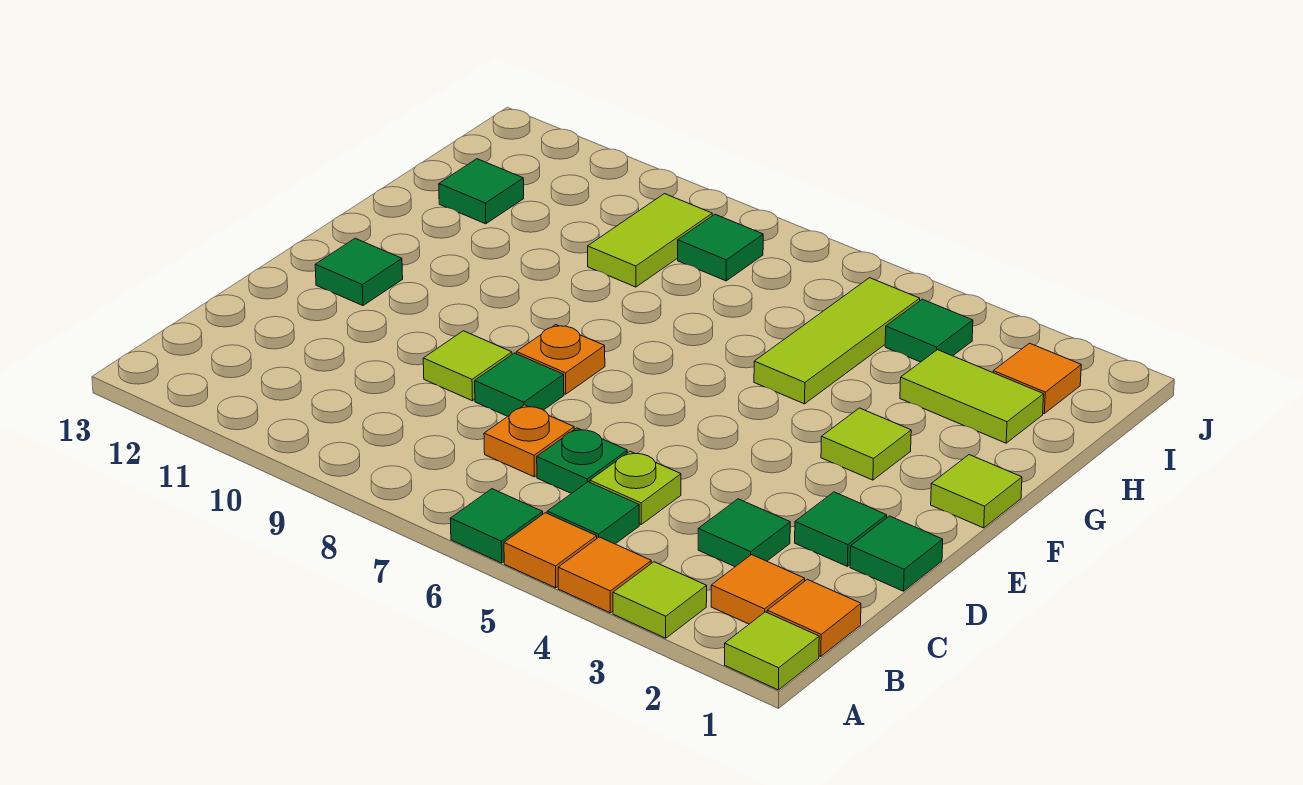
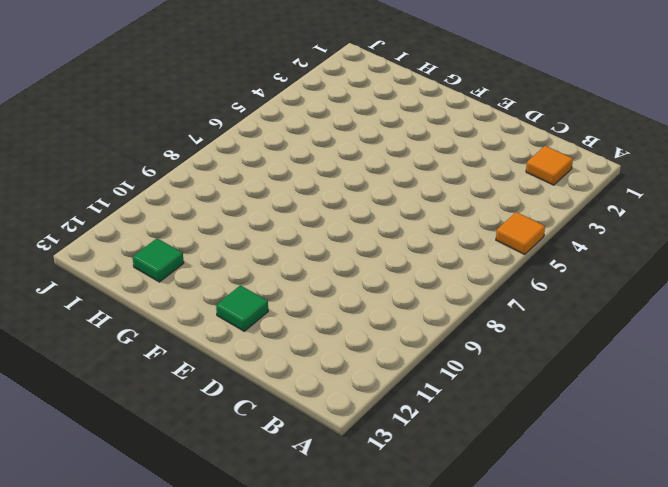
none -> lime 1x1 tile [725,612,819,690]
none -> lime 1x1 tile [613,562,707,638]
none -> orange 1x1 tile [558,537,651,613]

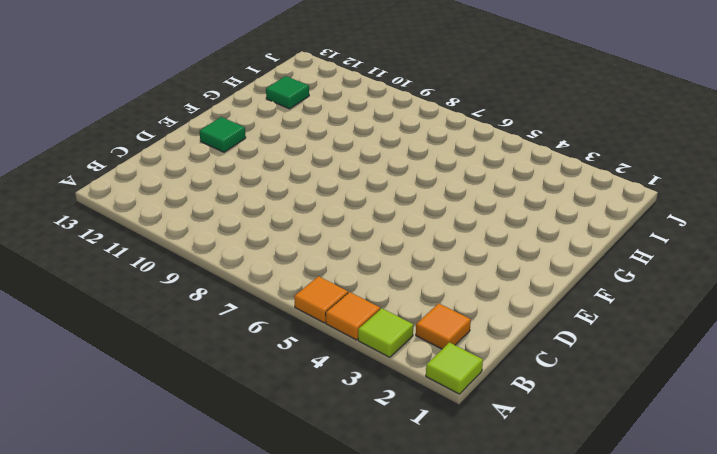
none -> green 1x1 tile [450,489,543,563]
none -> orange 1x1 tile [767,579,861,657]
none -> green 1x1 tile [547,482,639,544]

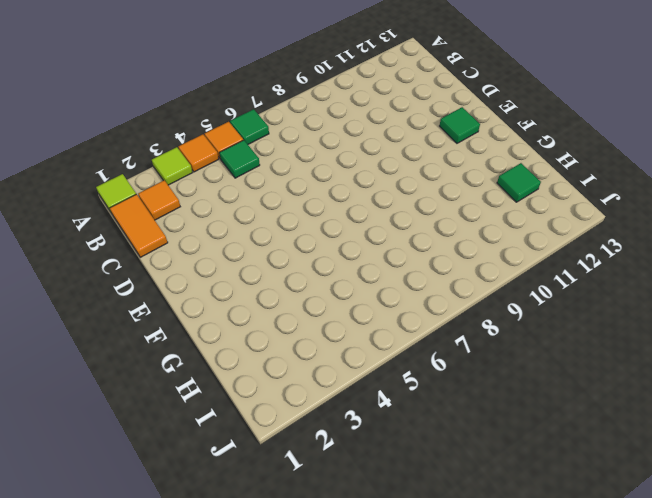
orange 1x2 tile [110,194,168,257] -> orange 1x1 tile [767,579,861,657]
none -> green 1x1 tile [698,499,790,567]
none -> lime 1x1 plate [590,451,681,524]
none -> green 1x1 plate [537,428,627,494]

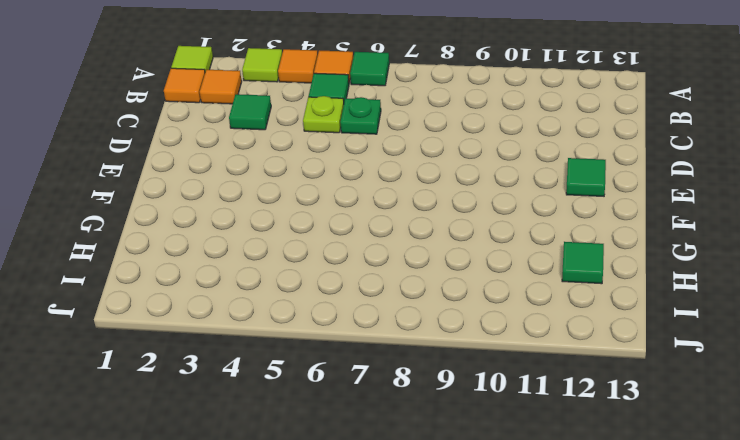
none -> orange 1x1 plate [484,405,574,477]
none -> green 1x1 tile [850,516,943,591]
none -> green 1x1 tile [795,492,887,566]

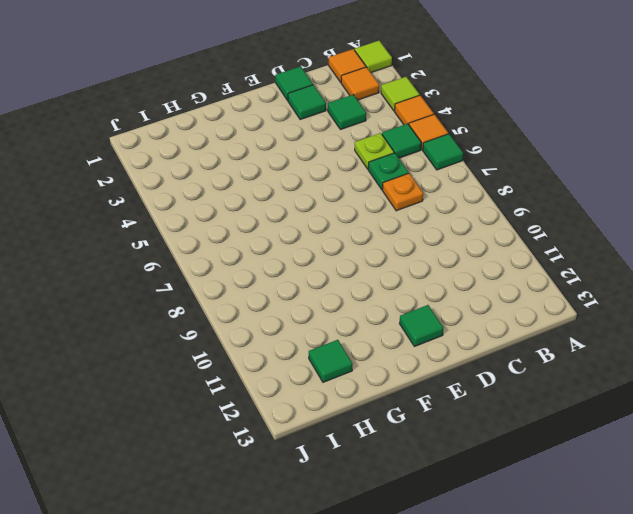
none -> green 1x1 tile [475,353,564,416]
none -> lime 1x1 tile [423,331,512,401]
none -> orange 1x1 plate [516,325,605,394]

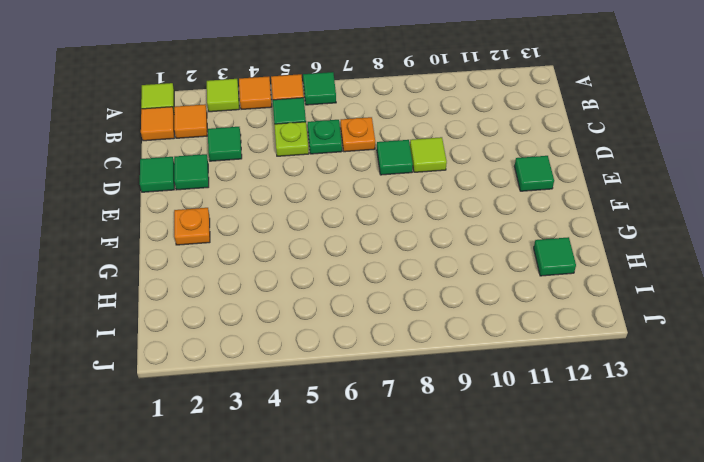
orange 1x1 plate [174,208,210,245] -> orange 1x1 plate moved to [516,325,605,394]
none -> lime 1x1 tile [931,455,1022,528]
none -> lime 1x1 tile [821,408,911,480]
none -> lime 1x3 tile [754,278,920,404]

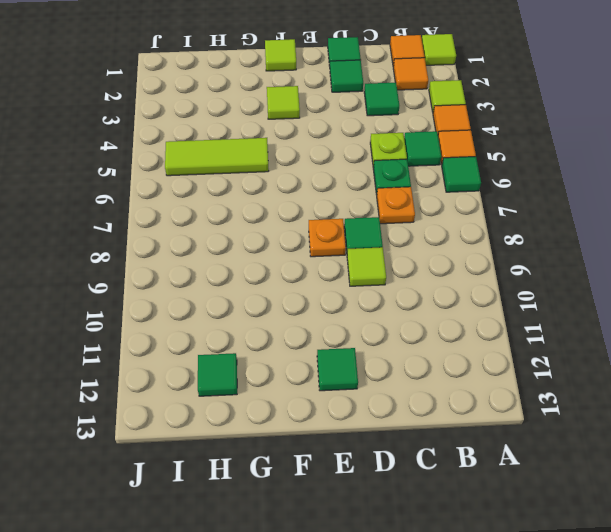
none -> lime 1x2 tile [900,350,1044,443]
none -> lime 1x2 tile [588,194,712,287]
none -> orange 1x1 tile [993,343,1081,413]

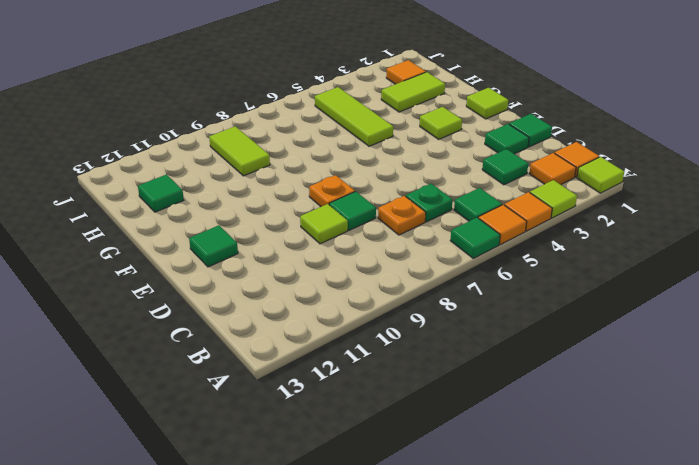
none -> lime 1x1 plate [590,451,681,524]
none -> green 1x1 tile [885,299,973,362]
none -> green 1x1 tile [678,214,763,281]

